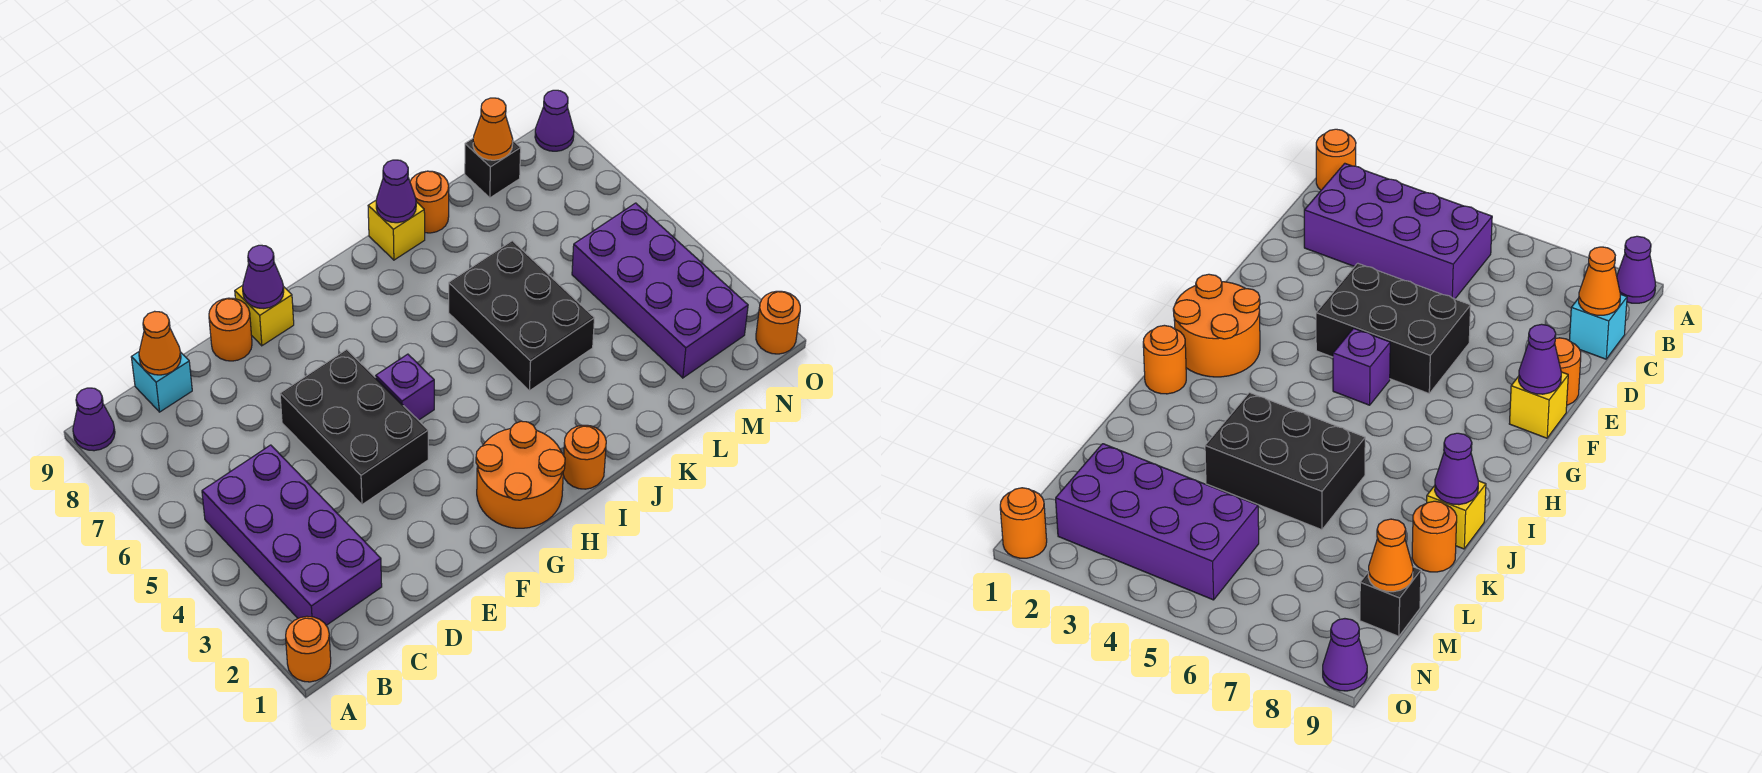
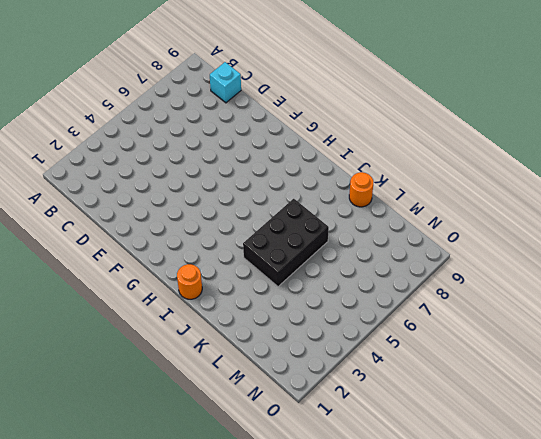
none -> orange 1x1 round brick [286,616,331,682]
none -> purple 1x1 cone [73,388,115,451]
none -> purple 2x4 brick [202,445,382,625]

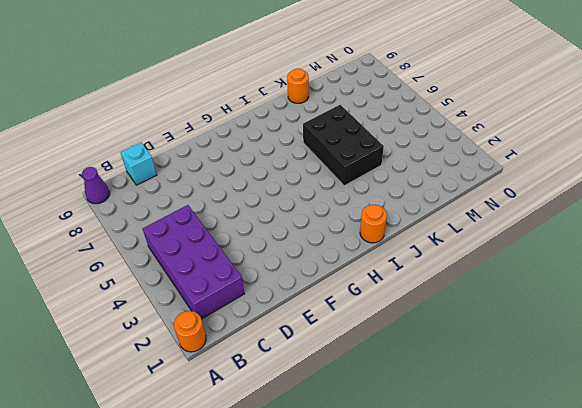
none -> black 2x3 brick [280,350,428,505]
none -> orange 1x1 round brick [209,298,252,361]
none -> yellow 1x1 brick [235,285,294,346]

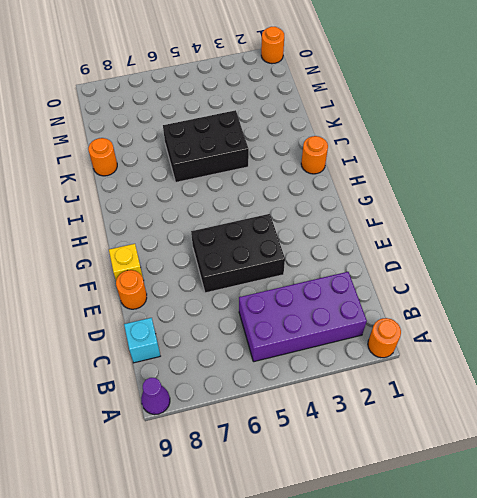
none -> orange 2x2 round brick [476,421,565,528]
none -> purple 1x1 brick [376,354,434,420]
none -> yellow 1x1 brick [368,201,425,260]

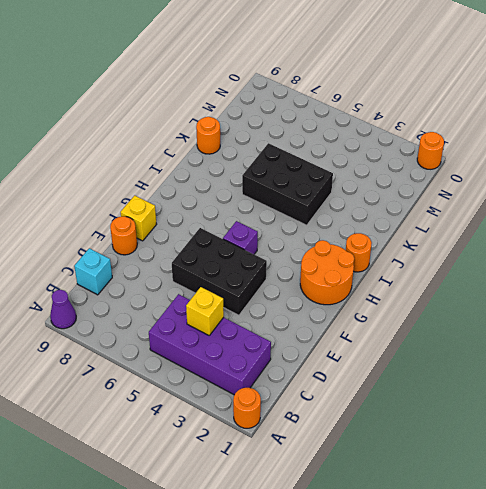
yellow 1x1 brick [186,287,224,335] -> yellow 1x1 brick moved to [368,201,425,260]
none -> purple 2x4 brick [572,203,748,378]
none -> black 1x1 brick [465,139,521,198]
none -> purple 1x1 cone [535,90,574,151]

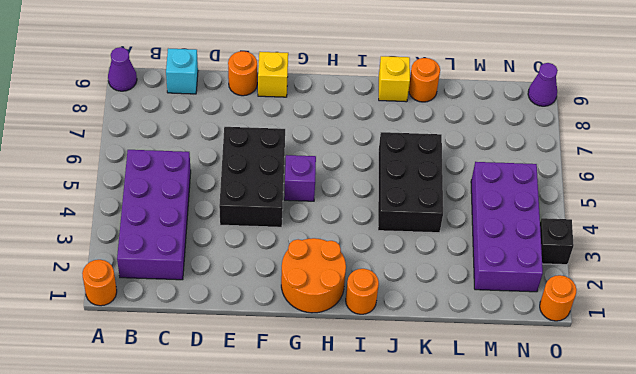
black 1x1 brick [540,218,574,265] -> black 1x1 brick moved to [465,139,521,198]
none -> orange 1x1 cone [139,311,181,375]
none -> purple 1x1 cone [243,245,284,309]
none -> purple 1x1 cone [376,160,416,223]

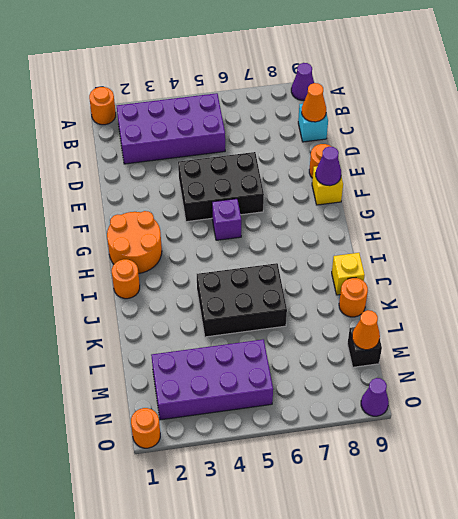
none -> purple 1x1 cone [376,160,416,223]

